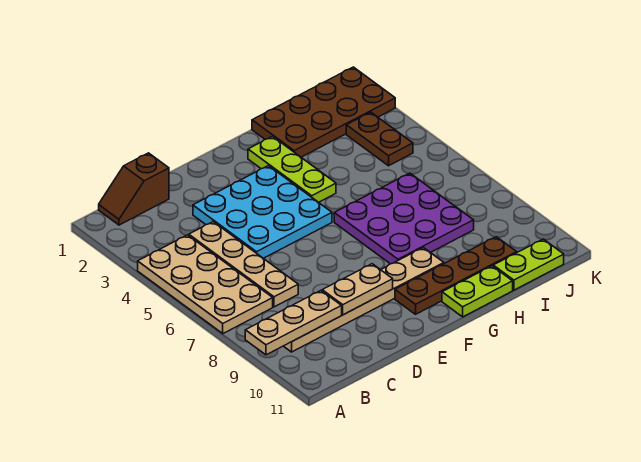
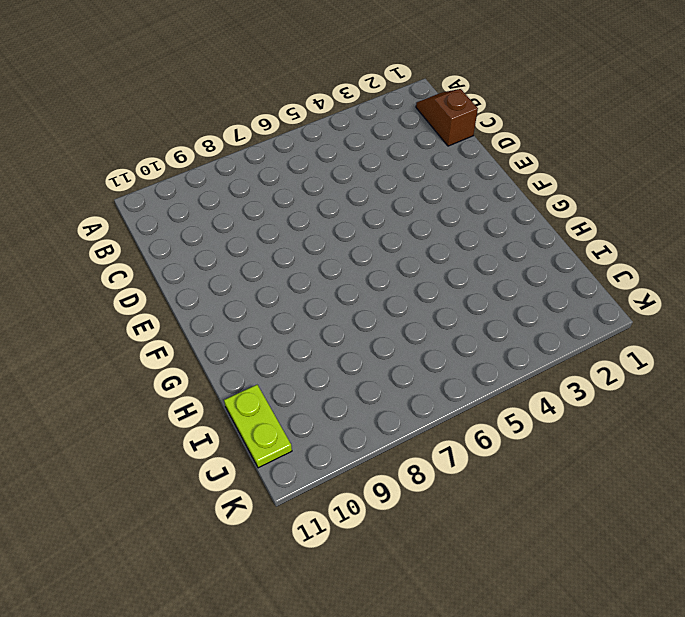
none -> tan 2x4 plate [138,235,273,334]
none -> tan 1x6 plate [284,247,444,352]
none -> tan 1x4 plate [189,222,298,307]

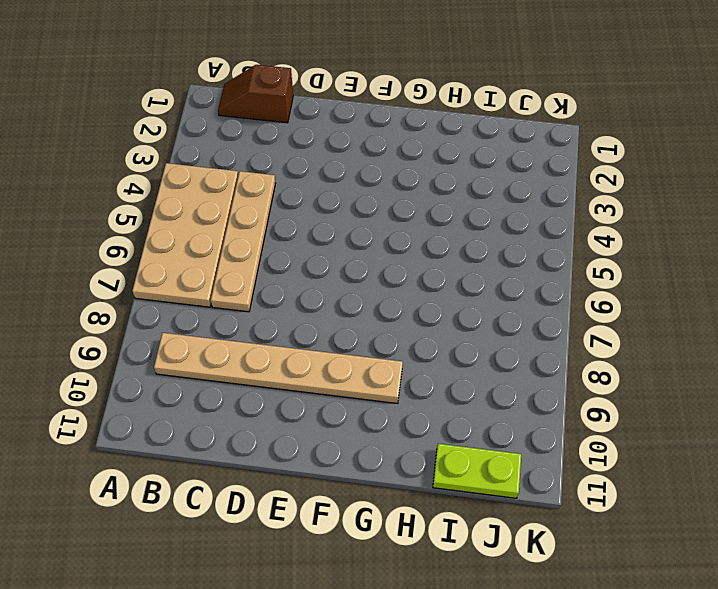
none -> cyan 3x3 plate [193,166,332,258]
none -> brown 1x4 plate [395,237,517,314]
none -> lime 1x3 plate [248,136,336,202]

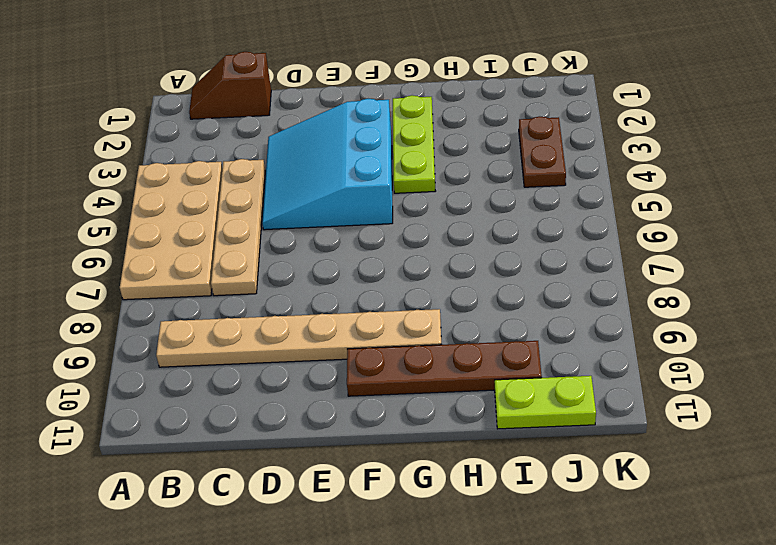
cyan 3x3 slope [262,99,393,230] -> cyan 3x3 plate [193,166,332,258]
none -> purple 3x3 plate [334,173,474,264]
none -> lime 1x2 plate [442,266,513,317]
none -> brown 2x4 plate [252,67,395,157]

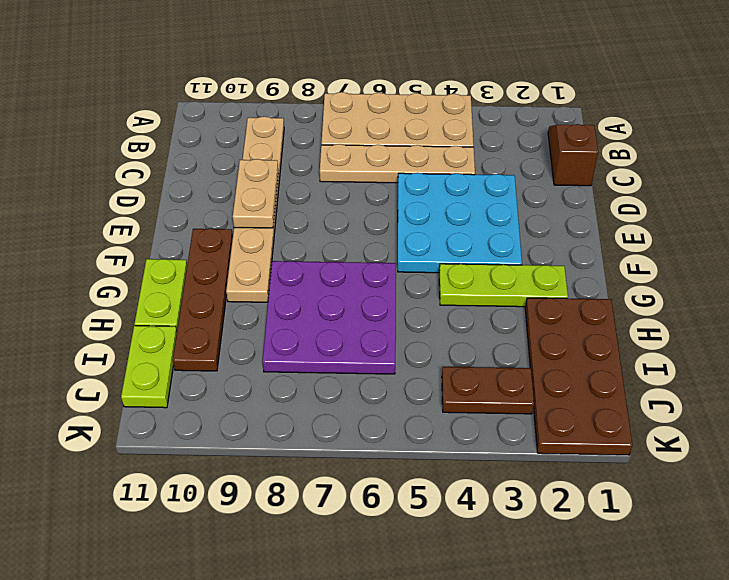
none -> tan 1x3 plate [245,291,342,355]

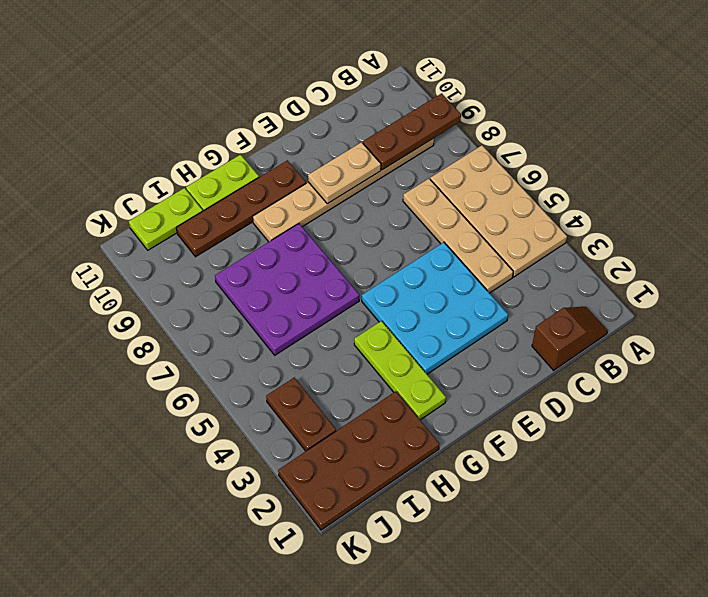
brown 1x3 plate [363,93,461,170] -> tan 1x3 plate [245,291,342,355]

